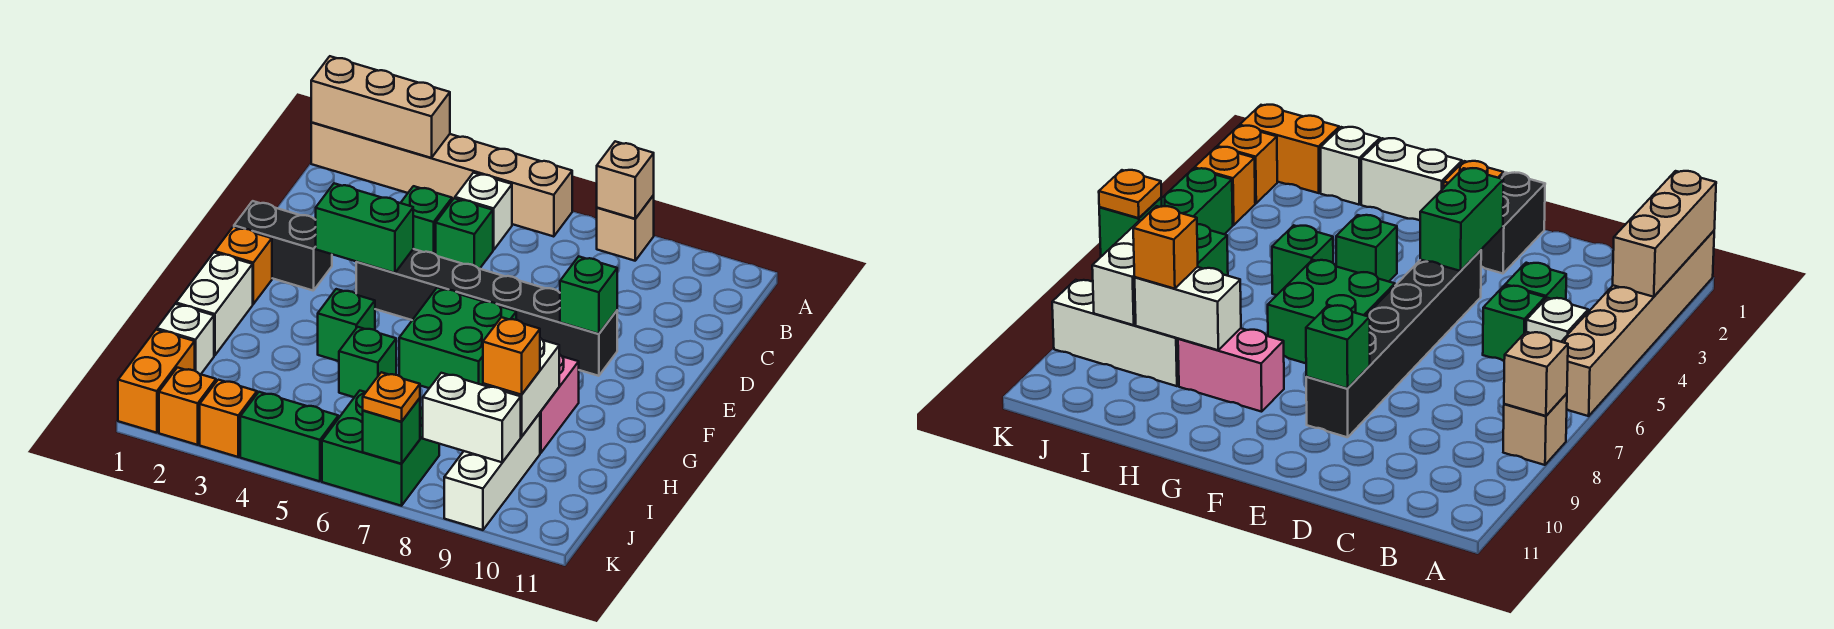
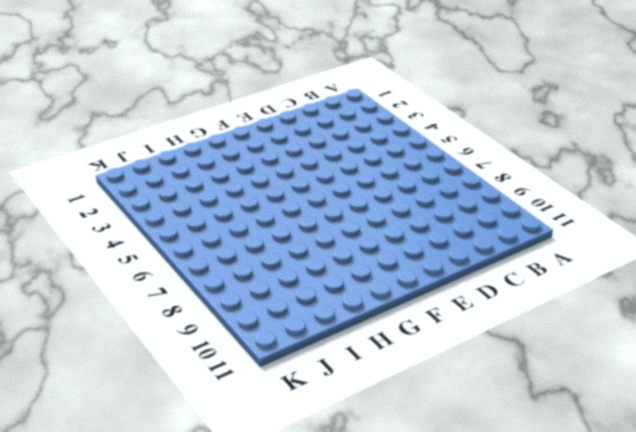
none -> tan 1x6 brick [311,123,572,237]
none -> tan 1x1 brick [597,195,654,261]
none -> white 1x1 brick [455,173,512,250]

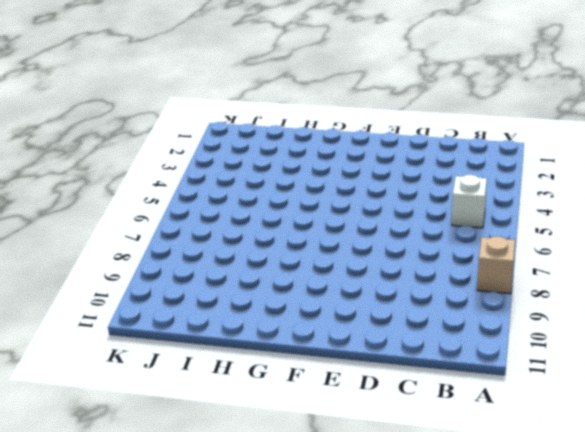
none -> tan 1x6 brick [311,123,572,237]
none -> green 1x1 brick [401,186,452,254]
none -> green 1x1 brick [436,198,493,269]

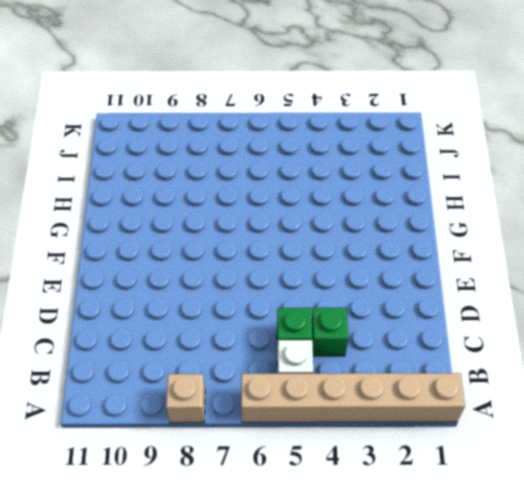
none -> black 1x2 brick [234,201,332,291]
none -> black 1x6 brick [356,249,617,376]
none -> orange 1x1 brick [215,227,272,304]

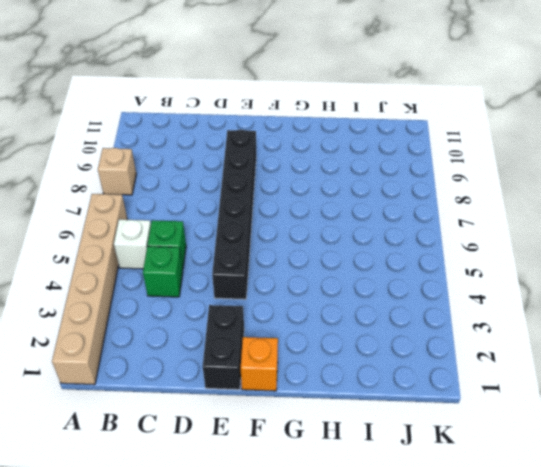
none -> green 2x2 brick [399,288,516,388]
none -> white 1x2 brick [176,252,253,356]
none -> green 1x1 brick [318,289,375,361]

